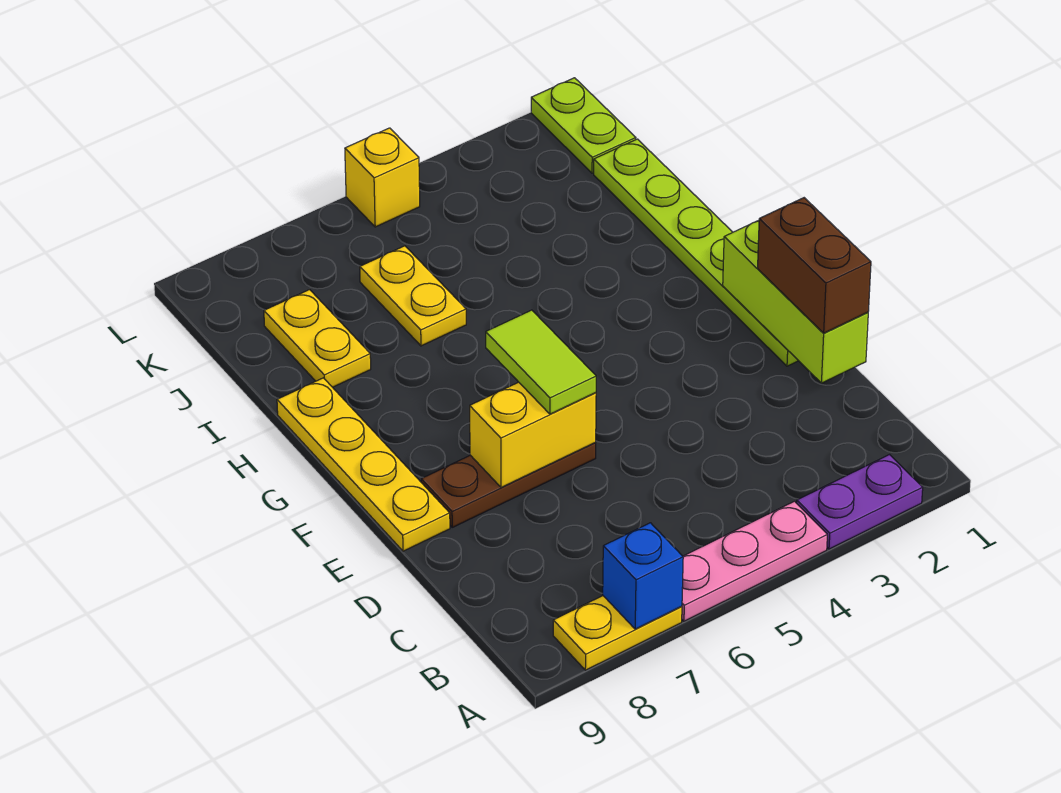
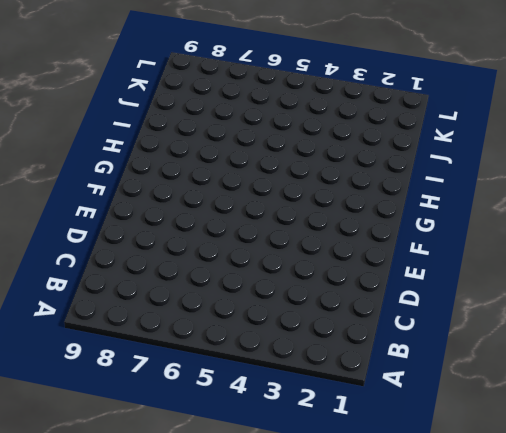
none -> purple 1x2 plate [797,455,923,549]
none -> pink 1x3 plate [682,501,827,621]
none -> yellow 1x2 plate [553,596,682,670]

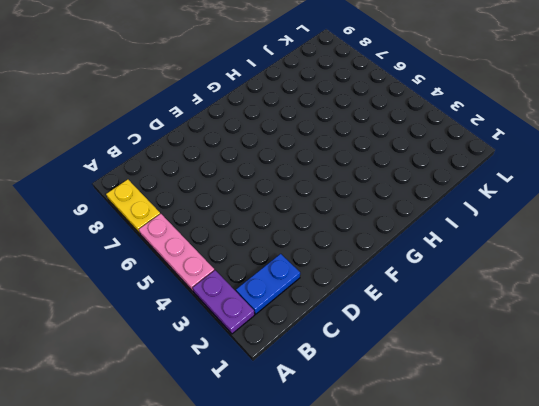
blue 1x2 plate [236,254,300,314] -> none
none -> lime 1x6 plate [594,139,798,366]
none -> brown 1x3 plate [421,443,596,527]
none -> yellow 1x4 plate [277,378,450,551]

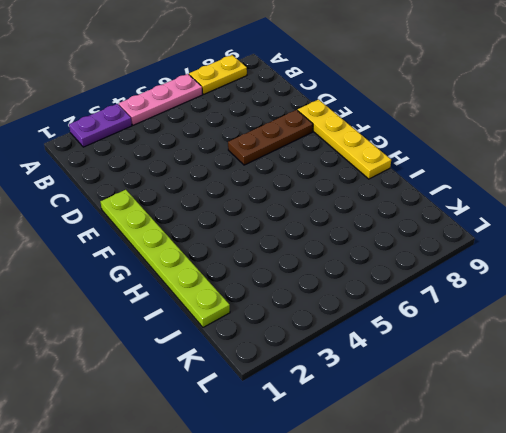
none -> yellow 1x2 plate [360,246,466,346]
none -> yellow 1x2 plate [264,290,371,387]
none -> lime 1x2 plate [531,78,636,173]

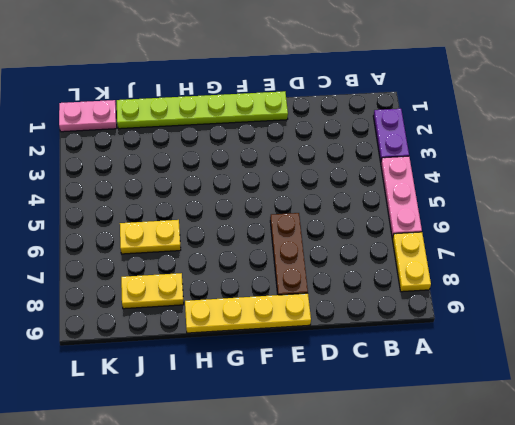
pink 1x2 plate [59,100,117,132] -> lime 1x2 plate [531,78,636,173]
none -> yellow 1x1 brick [345,128,420,227]
none -> blue 1x1 brick [603,523,683,629]
none -> lime 1x3 brick [723,220,868,383]

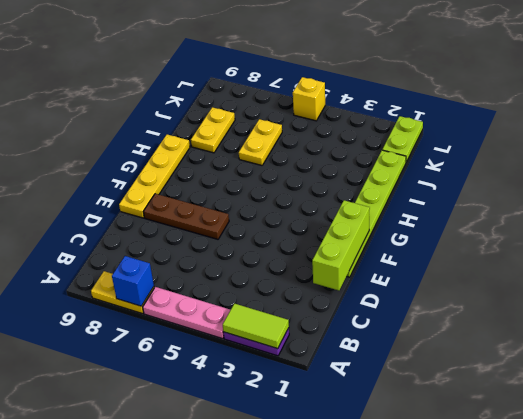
lime 1x2 tile [223,304,289,349] -> lime 1x2 tile turned to [486,310,596,414]
none -> yellow 1x2 brick [470,382,596,488]
none -> brown 1x2 brick [758,198,871,333]

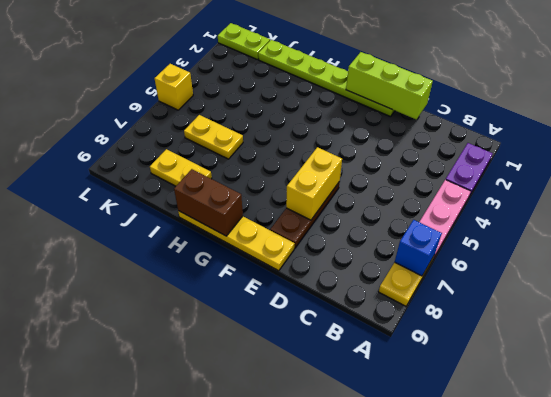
brown 1x2 brick [174,169,243,236] -> brown 1x2 brick moved to [758,198,871,333]
none -> lime 1x2 tile [486,310,596,414]

